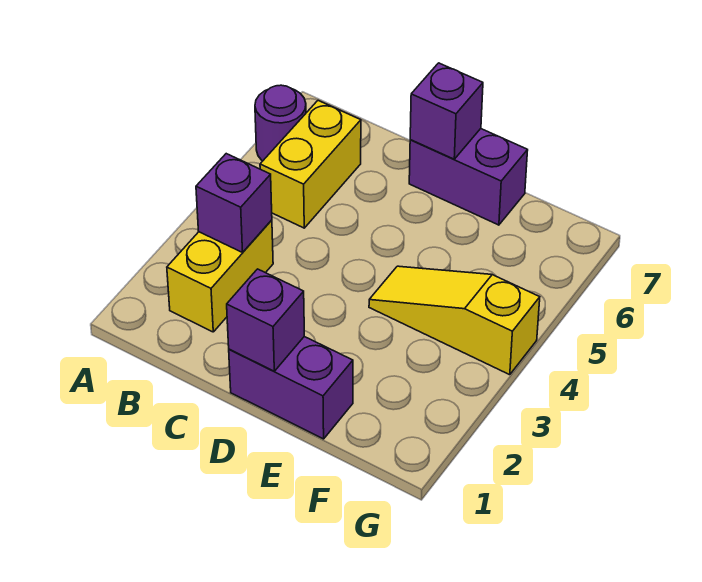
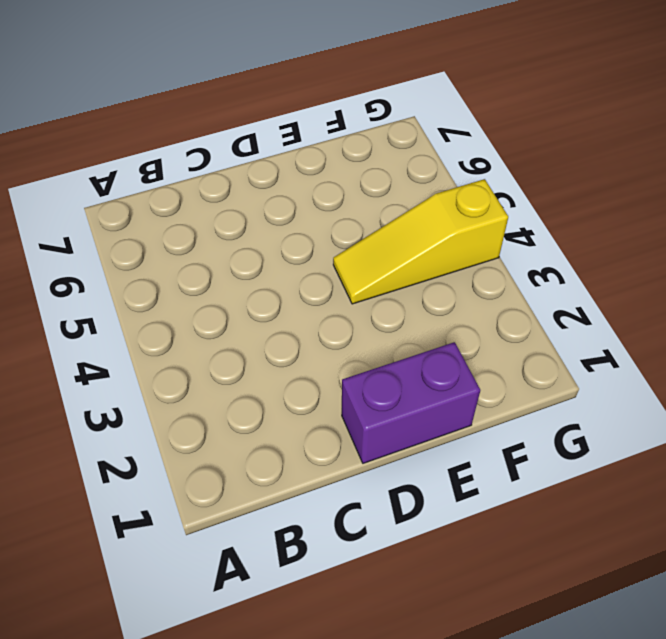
none -> purple 1x1 round brick [255,85,306,161]
none -> yellow 1x2 brick [167,220,273,332]

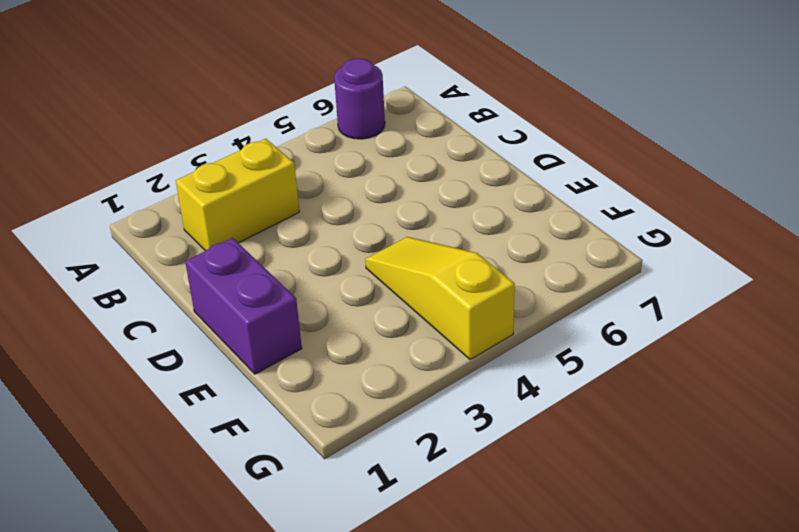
none -> yellow 1x2 brick [260,101,361,228]
none -> purple 1x2 brick [409,129,528,225]

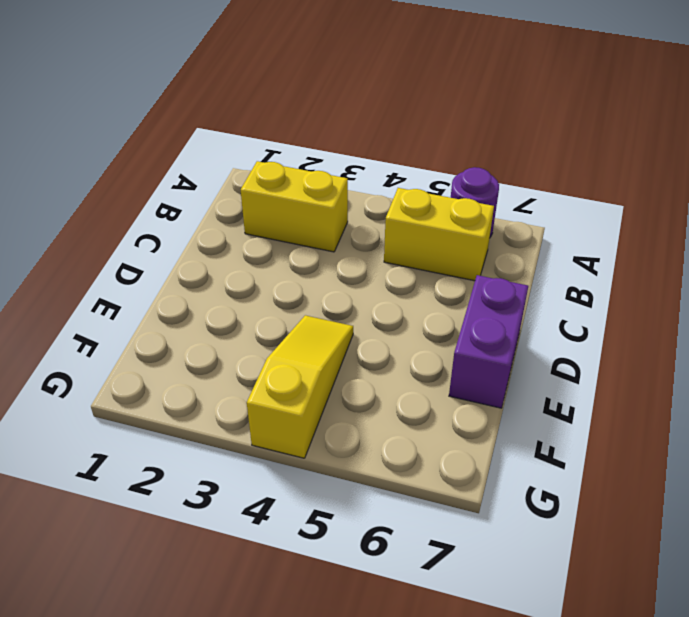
none -> purple 1x2 brick [229,337,353,439]
none -> purple 1x1 brick [196,154,272,252]

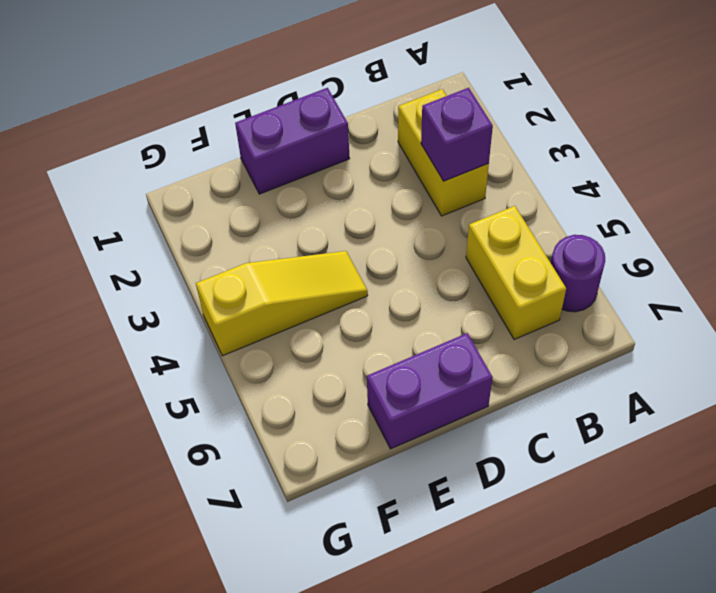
none -> purple 1x1 brick [227,269,304,371]
none -> purple 1x1 brick [410,63,483,159]

